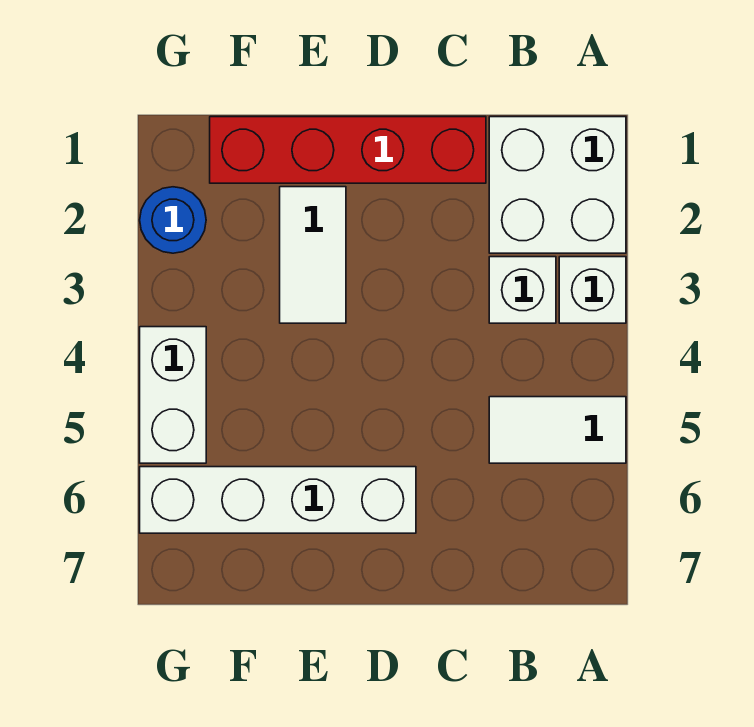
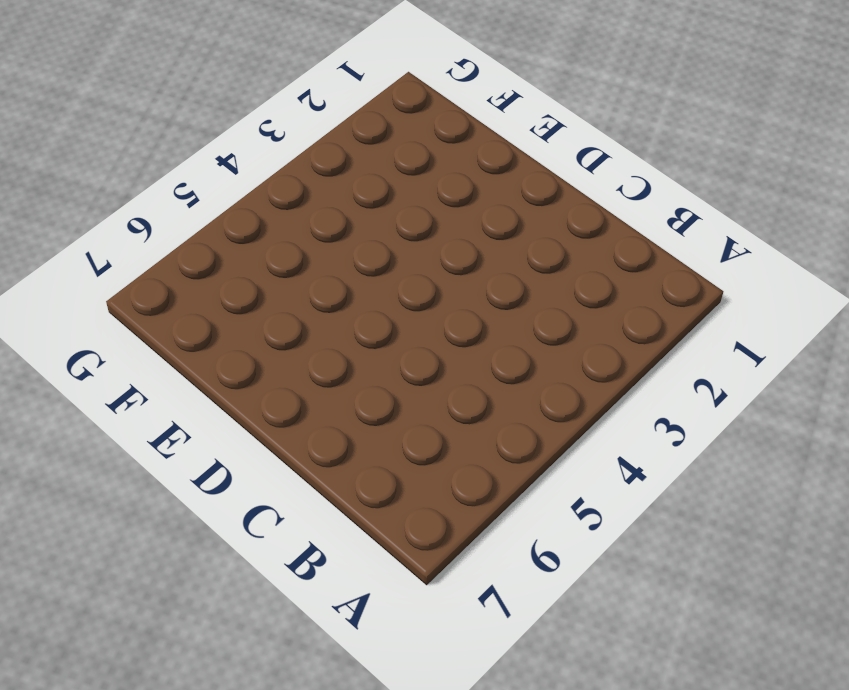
none -> white 2x2 brick [489,117,626,253]
none -> white 1x1 brick [559,257,626,323]

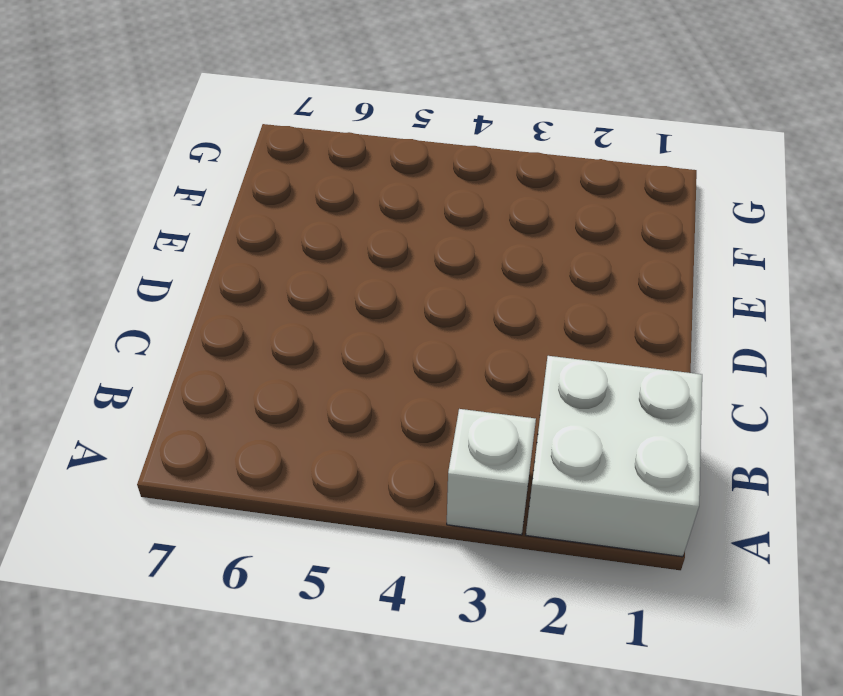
none -> white 1x2 tile [489,397,626,463]
none -> white 1x1 brick [489,257,556,323]

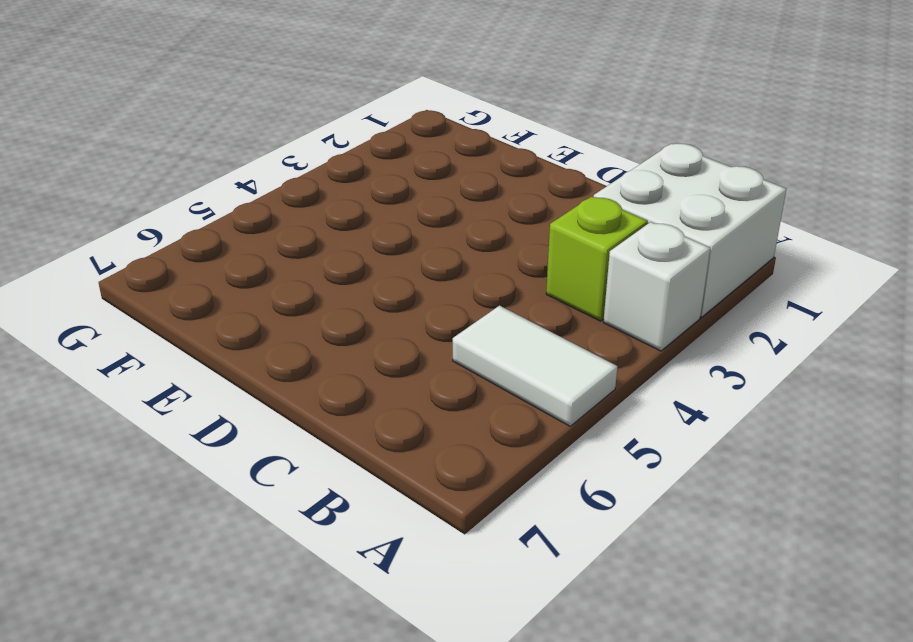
lime 1x1 brick [546,196,648,321] -> white 1x1 brick [489,257,556,323]
none -> red 1x4 brick [210,117,486,183]
none -> white 1x4 brick [140,467,416,533]

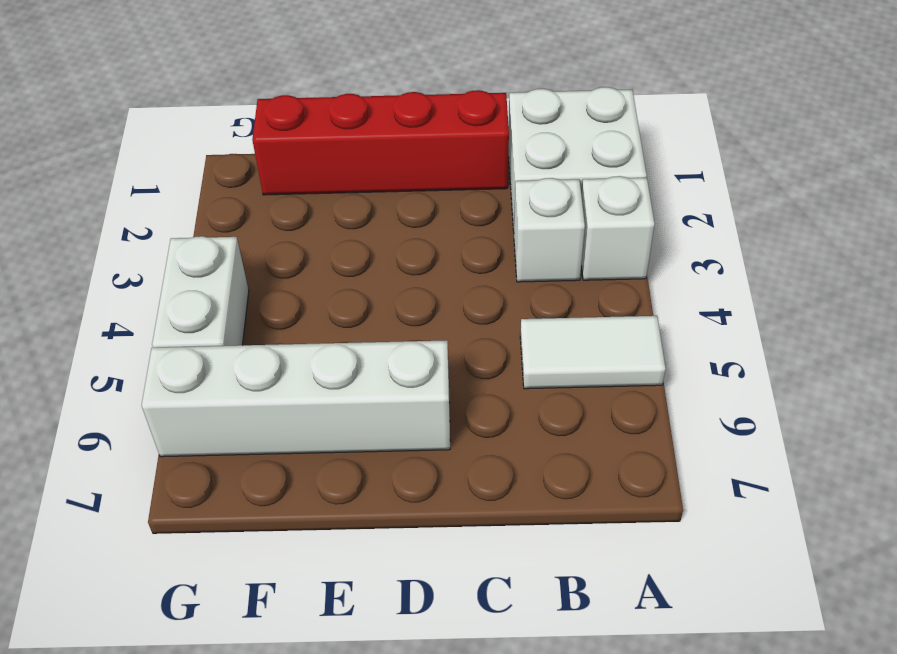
none -> white 1x2 tile [280,187,346,323]
none -> blue 1x1 round brick [140,187,206,253]

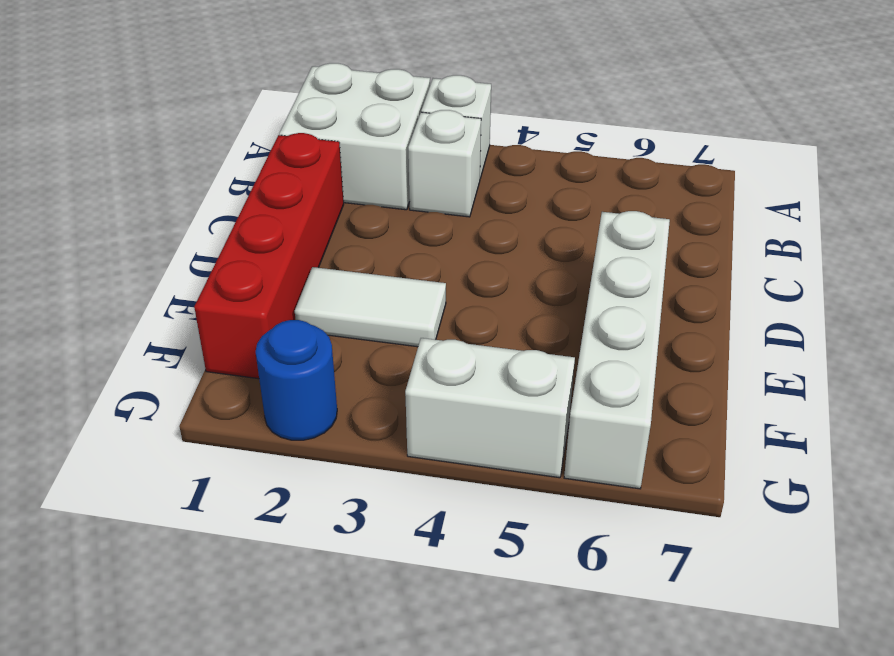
none -> white 1x2 tile [489,397,626,463]

